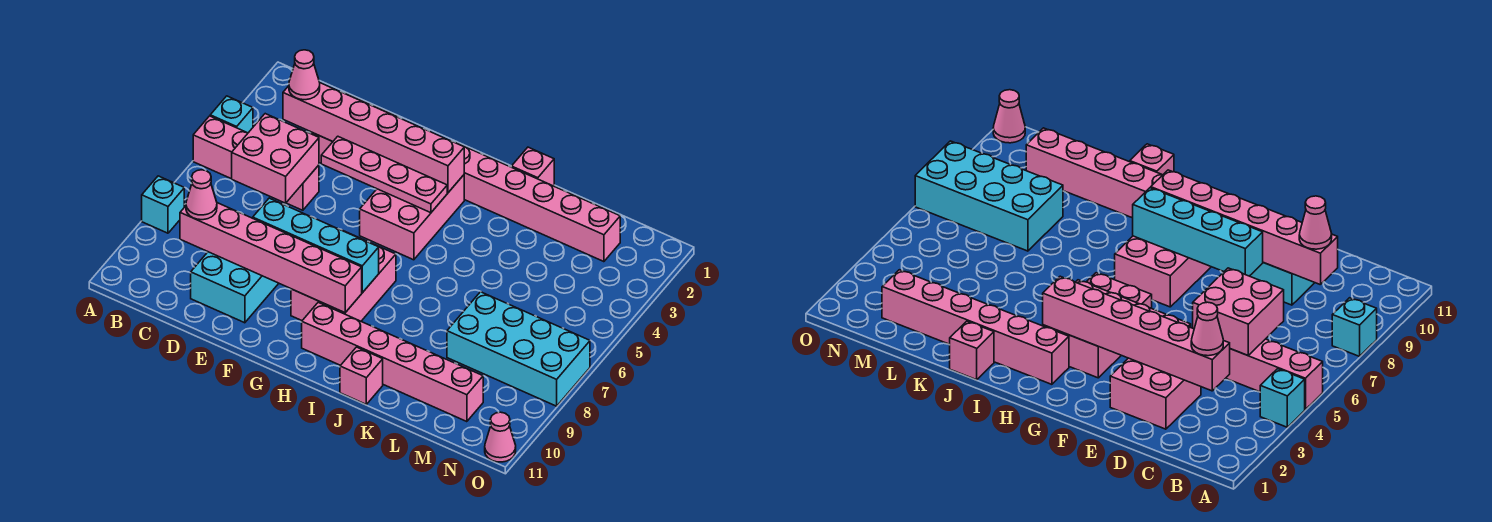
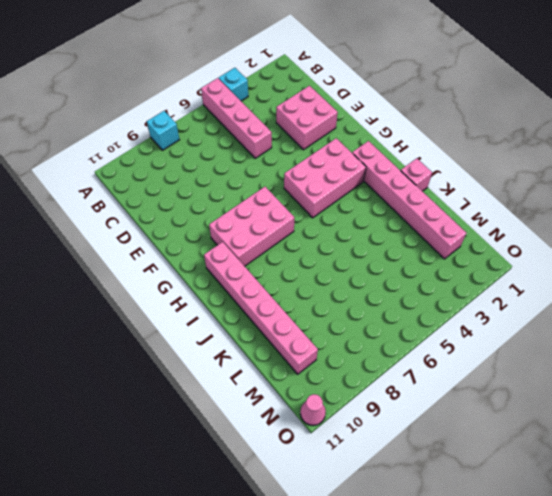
none -> cyan 2x2 brick [191,252,278,323]
none -> pink 1x1 brick [340,347,383,404]
none -> cyan 2x4 brick [447,292,590,406]

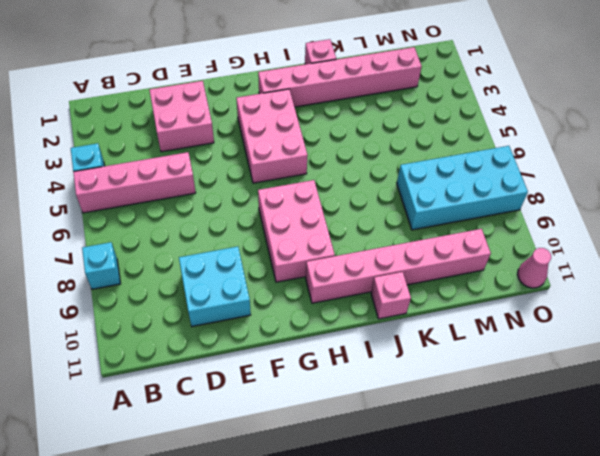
none -> pink 1x6 brick [283,83,464,193]
none -> pink 2x2 brick [232,114,319,203]
none -> pink 1x6 brick [180,203,362,313]

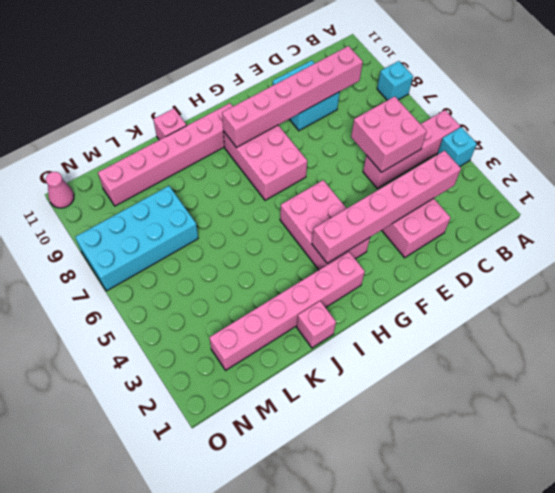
none -> pink 1x4 plate [321,136,447,213]
none -> cyan 1x4 brick [253,198,379,293]
none -> pink 1x1 cone [289,50,320,100]

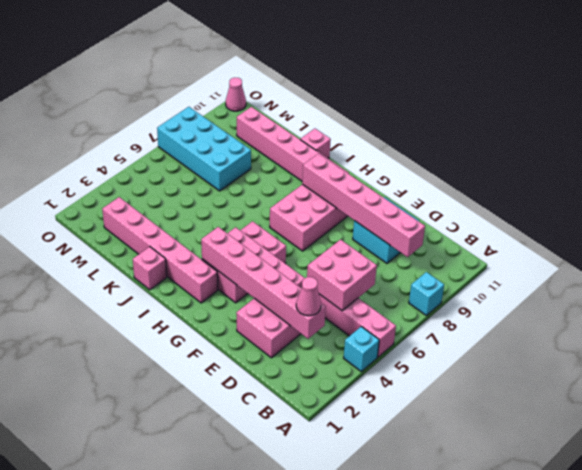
none -> cyan 1x4 brick [253,198,379,293]
none -> pink 1x1 cone [186,170,217,220]

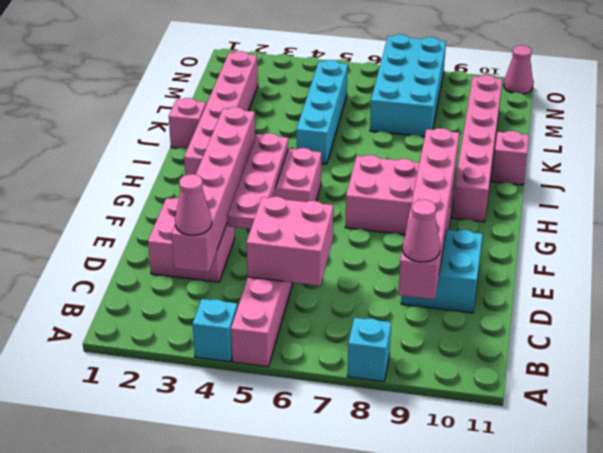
cyan 1x4 brick [296,60,348,164] -> cyan 1x4 brick moved to [253,198,379,293]

